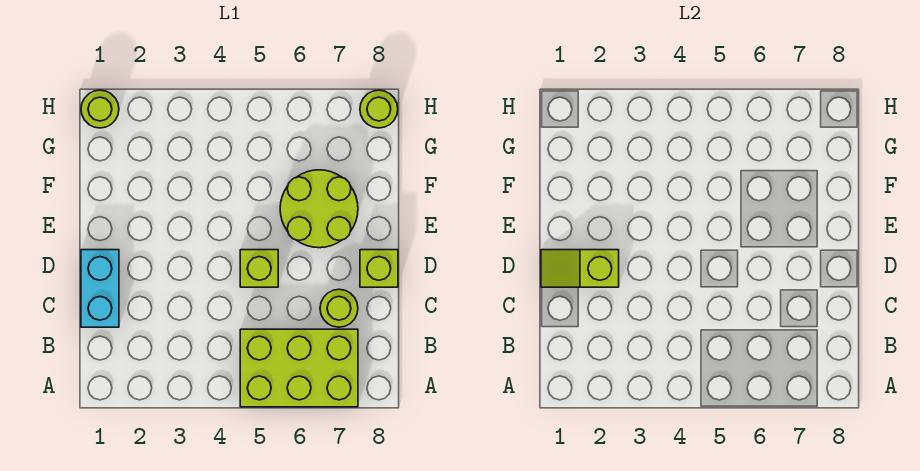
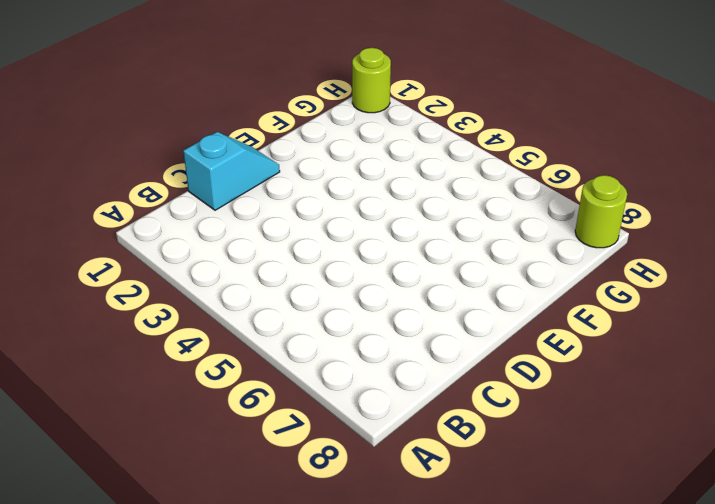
cyan 1x2 slope [183,132,280,210] -> cyan 1x2 brick [81,250,119,327]
none -> lime 2x3 brick [240,329,358,407]
none -> lime 1x1 round brick [320,289,358,327]

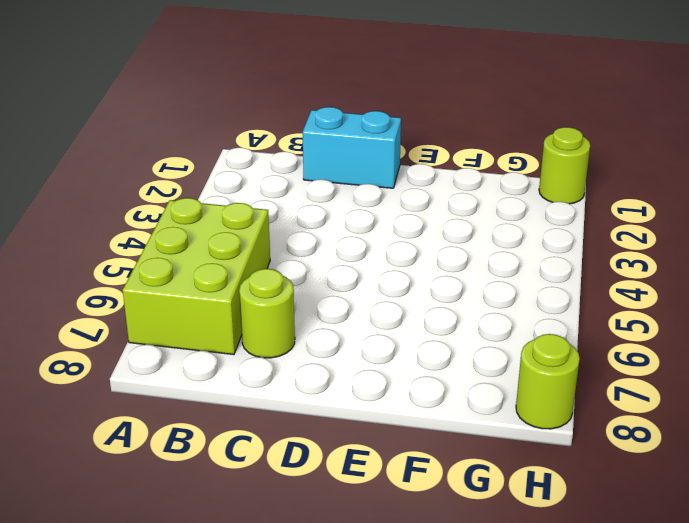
none -> lime 1x1 brick [240,250,278,287]
none -> lime 1x1 brick [360,250,398,287]

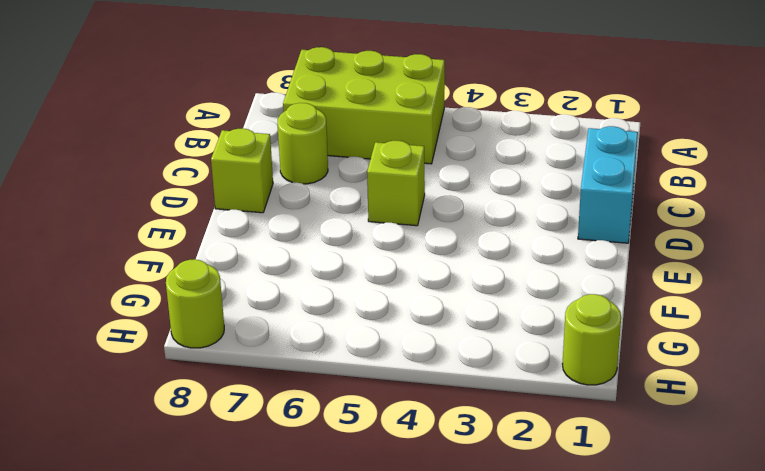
none -> lime 2x2 round brick [280,170,358,248]
none -> lime 1x2 slope [541,250,619,287]

